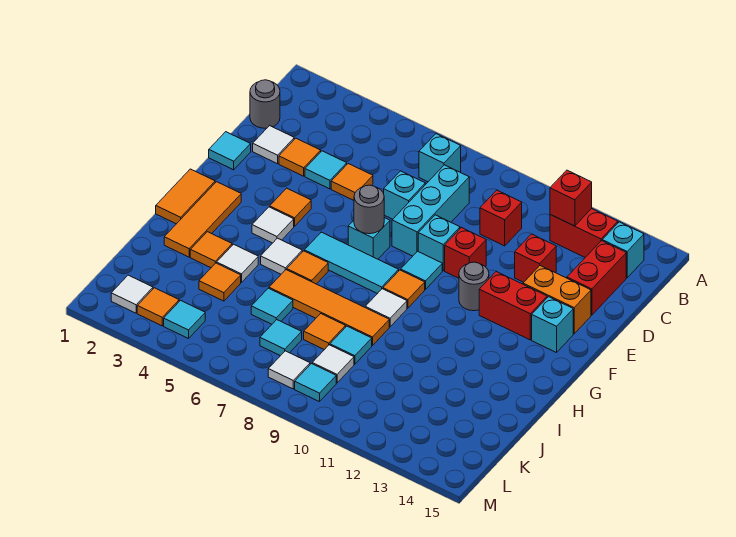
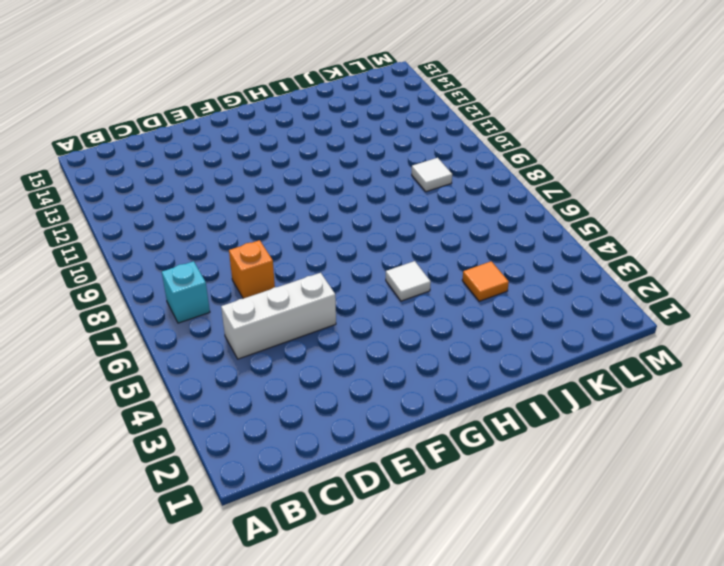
white 1x3 brick [221,273,336,359] -> orange 1x1 tile [331,164,373,200]
orange 1x1 brick [229,240,275,299] -> cyan 1x1 brick [384,171,425,219]
none -> red 1x2 brick [550,209,618,257]
none -> cyan 1x1 brick [602,222,644,278]
none -> grey 1x1 round brick [250,80,280,128]
none -> cyan 1x3 brick [392,165,469,256]

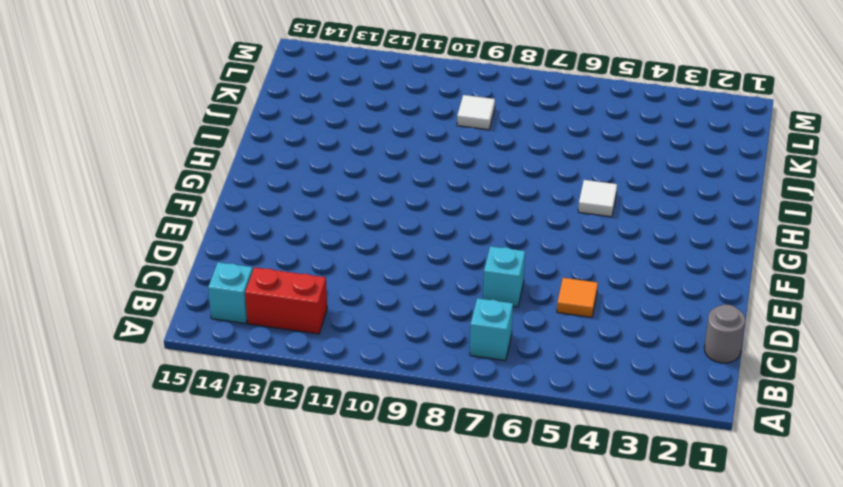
none -> cyan 1x3 brick [392,165,469,256]
none -> red 1x1 brick [480,190,522,246]
none -> red 1x2 brick [567,241,626,315]
none -> white 1x1 tile [253,126,294,164]

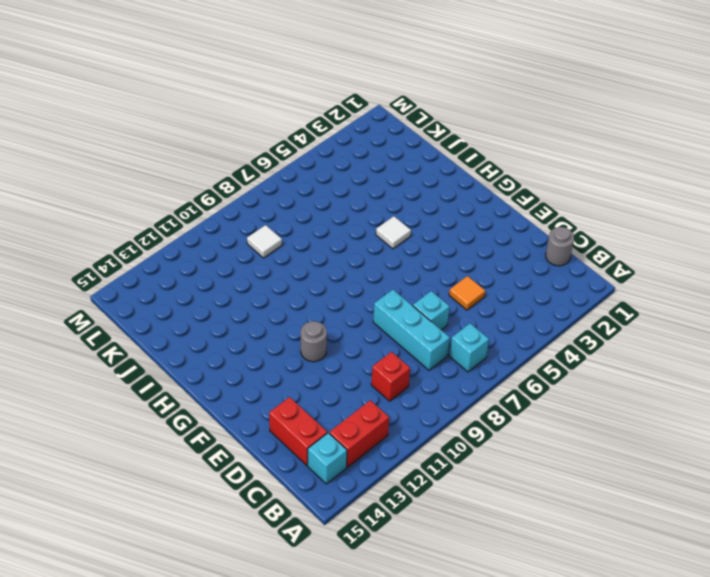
none -> white 1x1 tile [253,126,294,164]
none -> orange 1x1 tile [279,138,321,176]
none -> cyan 1x1 tile [305,151,347,189]
none -> red 1x1 brick [515,234,556,282]

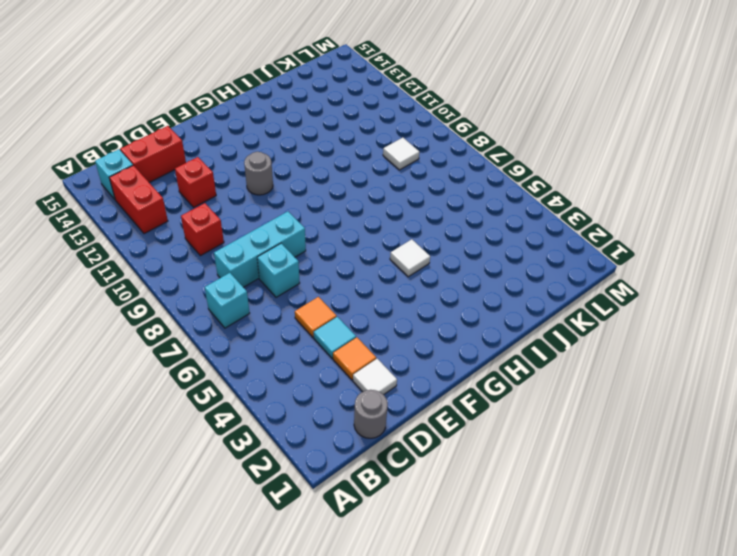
none -> cyan 1x1 tile [209,132,251,170]
none -> cyan 1x1 brick [418,215,460,271]
none -> red 1x1 brick [445,228,486,278]
none -> orange 1x2 brick [523,266,591,334]

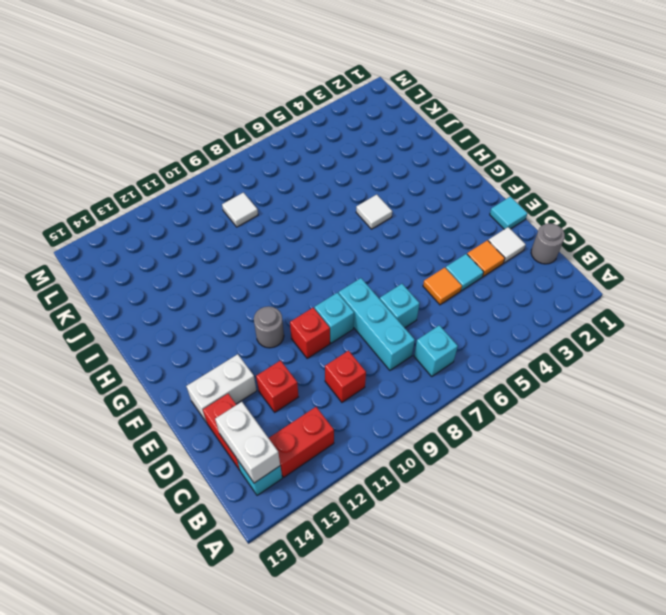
white 1x2 brick [215,402,280,483] -> none
white 1x2 brick [186,354,257,423] -> orange 1x2 brick [523,266,591,334]
none -> orange 1x1 tile [270,188,311,226]
none -> cyan 1x1 brick [348,218,390,259]
none -> cyan 1x1 tile [401,251,442,289]
none -> red 1x2 brick [479,272,547,340]

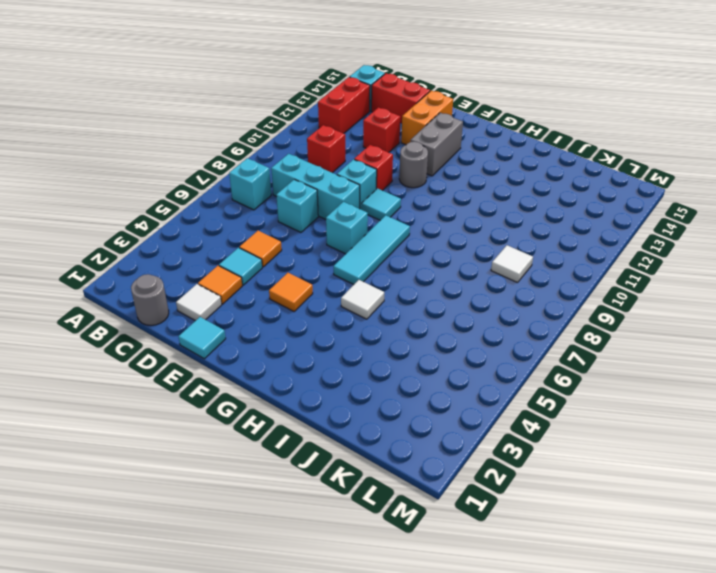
grey 1x2 brick [411,113,463,176] -> red 1x2 brick [479,272,547,340]
none -> cyan 1x1 brick [532,297,573,353]
none -> orange 1x2 tile [156,169,215,224]
none -> orange 1x3 tile [164,182,241,257]
none -> white 1x1 tile [252,207,294,243]

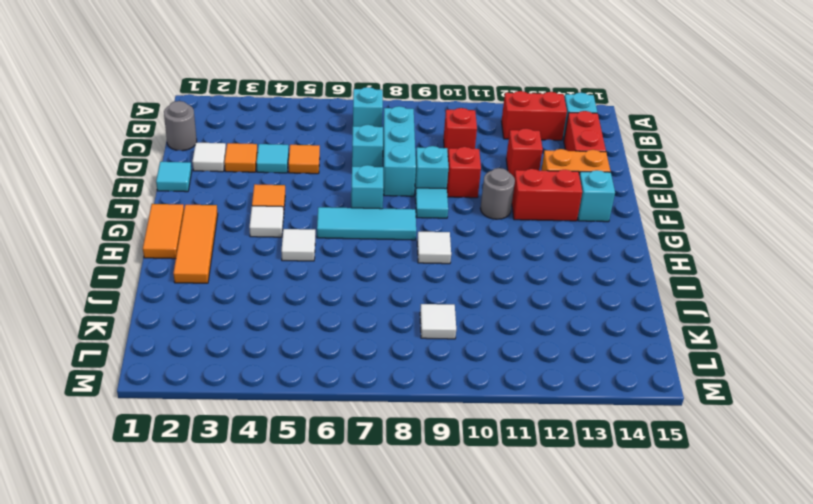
none -> orange 1x1 tile [383,270,425,308]
none -> orange 1x1 tile [287,251,328,284]
none -> orange 1x1 tile [190,232,232,268]
none -> white 1x1 tile [217,244,258,282]

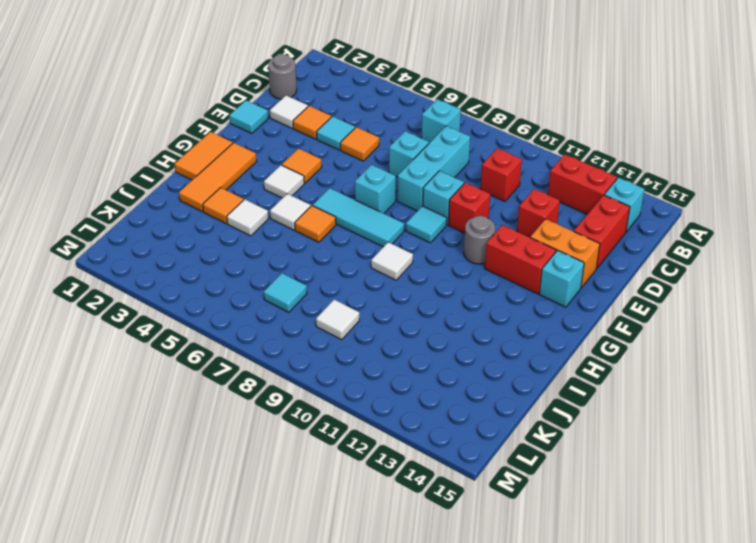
none -> orange 1x1 tile [383,270,425,308]
none -> orange 1x4 tile [269,270,389,346]
none -> orange 1x1 tile [199,263,241,301]
none -> cyan 1x1 tile [251,288,293,324]

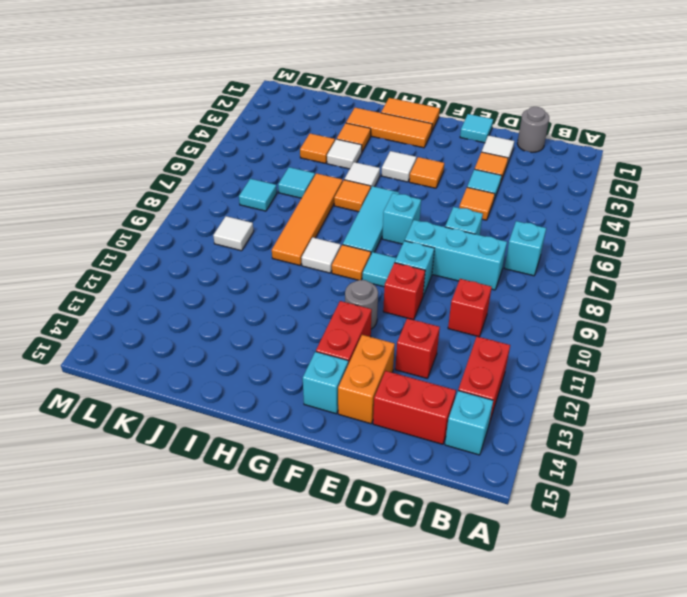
none -> orange 1x1 tile [304,314,346,350]
none -> cyan 1x1 tile [330,326,372,364]
none -> white 1x1 tile [111,275,153,313]
none -> orange 1x1 tile [137,288,179,326]

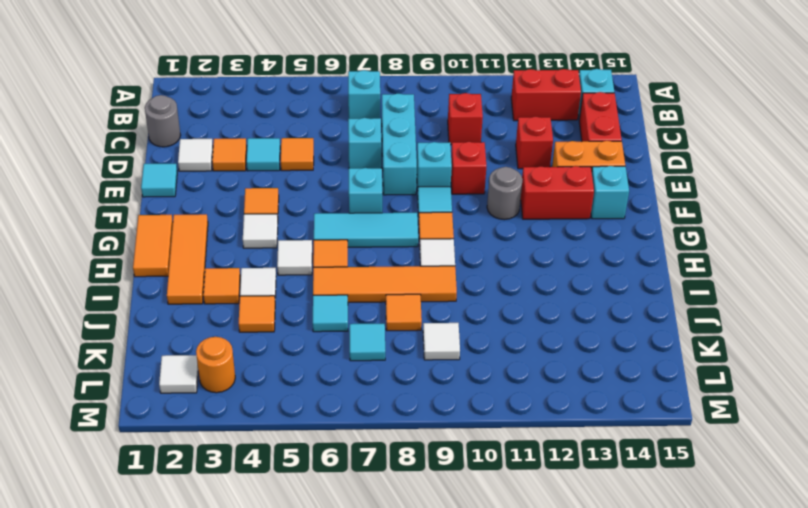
orange 1x1 round brick [196,337,235,393] -> orange 1x1 tile [137,288,179,326]
none -> cyan 1x1 tile [330,326,372,364]
none -> cyan 1x1 tile [164,300,205,339]
none -> white 1x1 tile [268,351,310,389]
none -> cyan 1x1 tile [295,364,336,402]

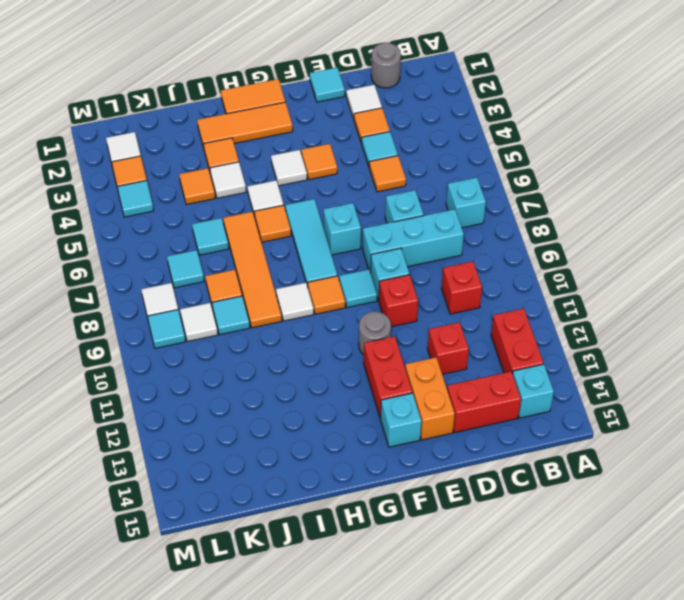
none -> red 1x1 brick [550,170,592,226]
none -> grey 1x1 round brick [354,185,384,234]

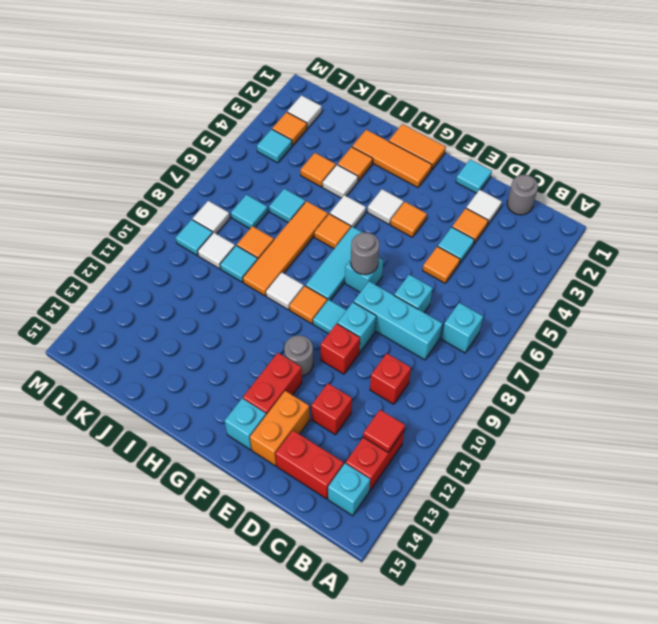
red 1x1 tile [363,410,405,453] -> red 1x1 brick [550,170,592,226]

